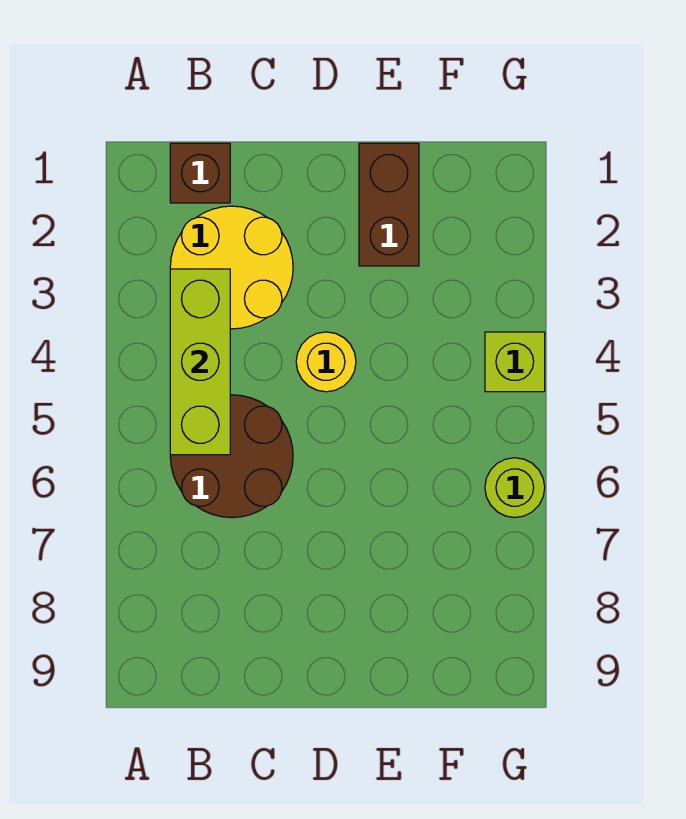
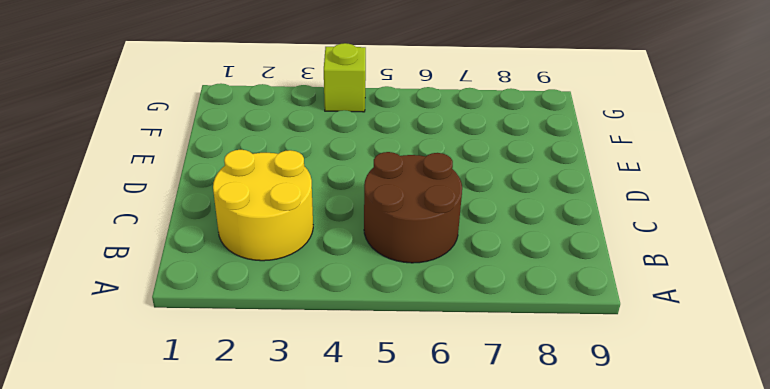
none -> brown 1x1 brick [170,143,230,203]
none -> yellow 1x1 round brick [296,332,356,392]

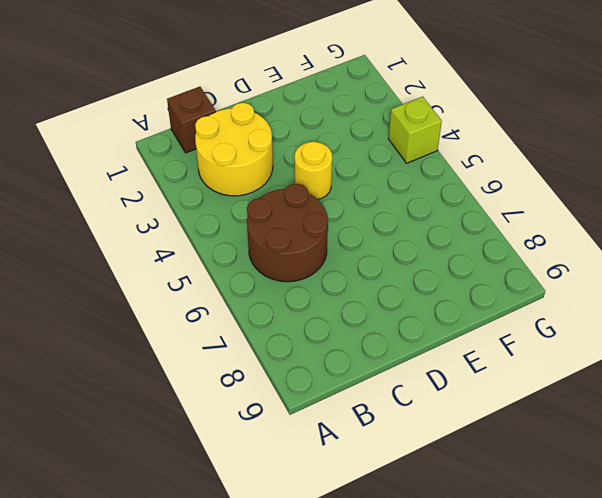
none -> brown 1x2 brick [359,143,419,266]
none -> lime 1x1 round brick [485,458,545,518]

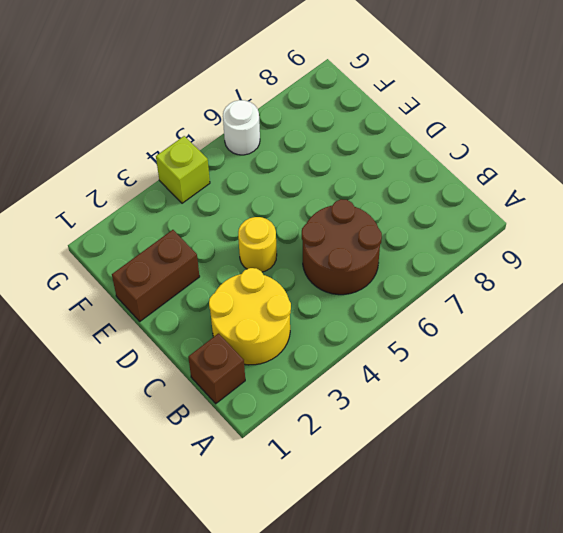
white 1x1 round brick [223,100,260,155] -> lime 1x1 round brick [485,458,545,518]
none -> lime 1x3 brick [170,269,230,455]

